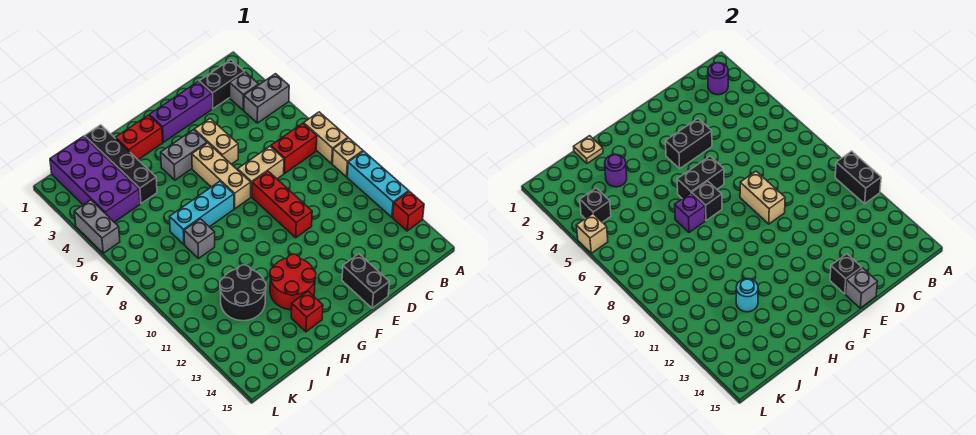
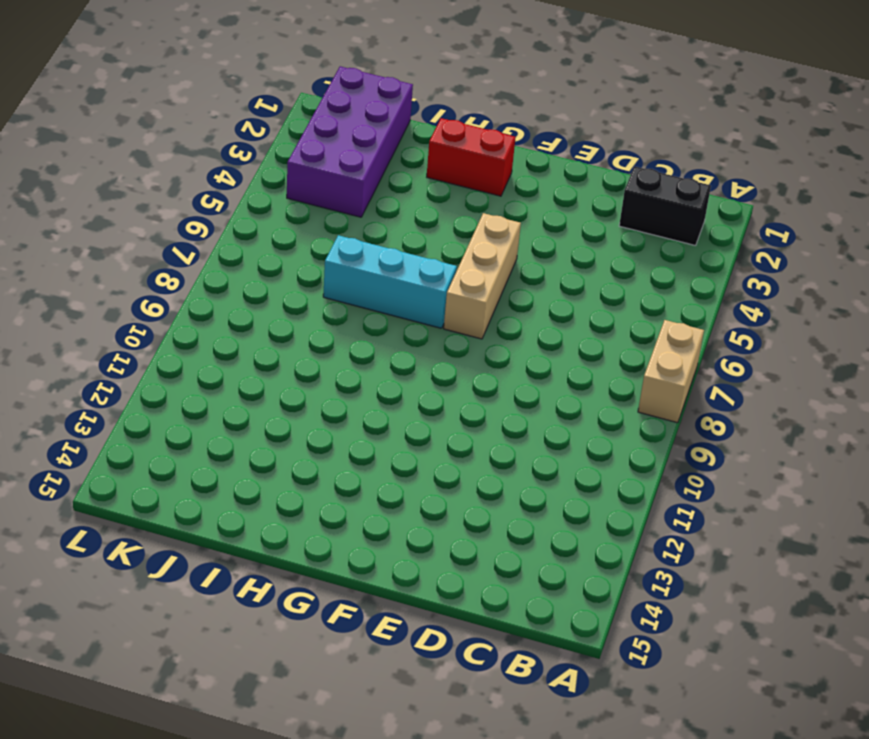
none -> grey 1x2 brick [244,74,289,123]
none -> tan 1x1 brick [332,138,363,177]
none -> cyan 1x3 brick [347,151,409,217]
none -> red 1x1 brick [393,191,424,231]

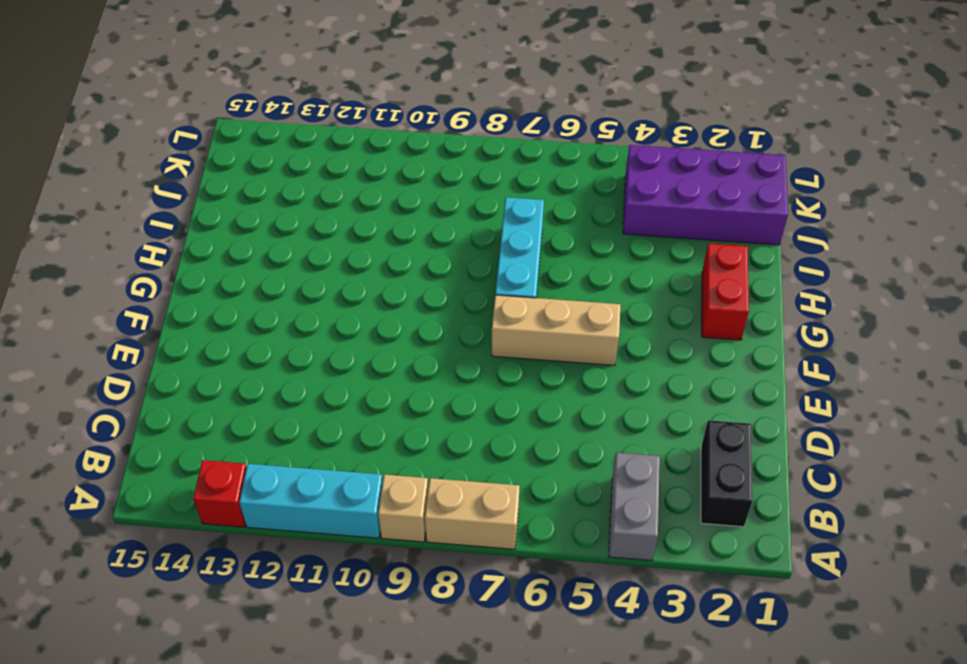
none -> grey 1x1 brick [230,72,259,110]
none -> red 1x2 brick [271,123,317,174]
none -> purple 1x3 brick [149,82,212,142]
none -> tan 1x2 brick [238,146,284,197]

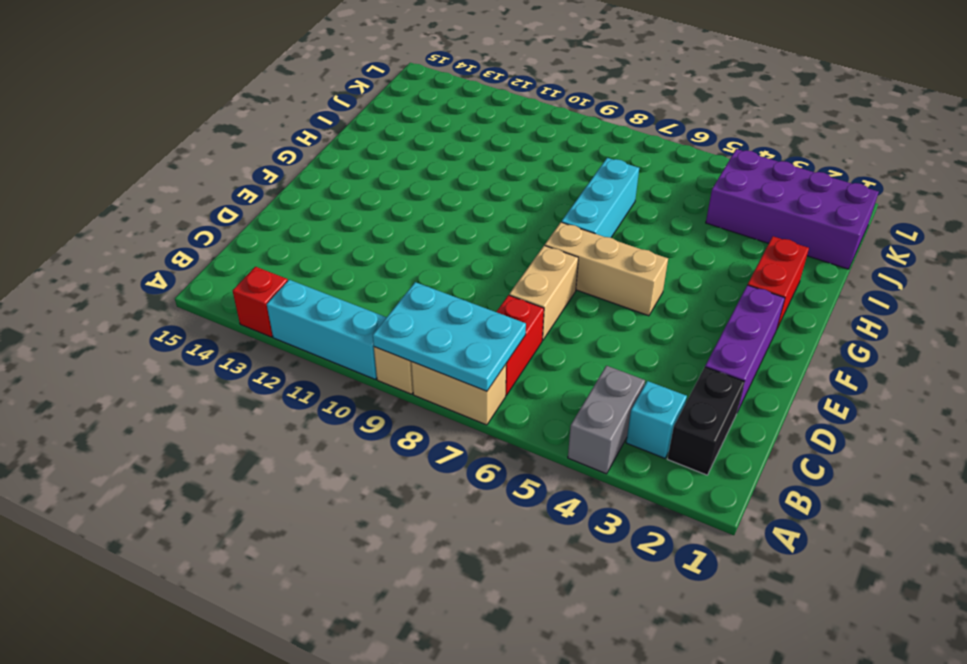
cyan 2x3 plate [373,282,526,391] -> none
cyan 1x1 brick [626,381,687,458] -> grey 1x1 brick [230,72,259,110]
none -> tan 1x2 brick [194,119,238,164]
none -> red 1x3 brick [252,171,312,238]
none -> black 1x2 brick [342,254,389,308]
none -> grey 1x2 brick [161,130,207,180]

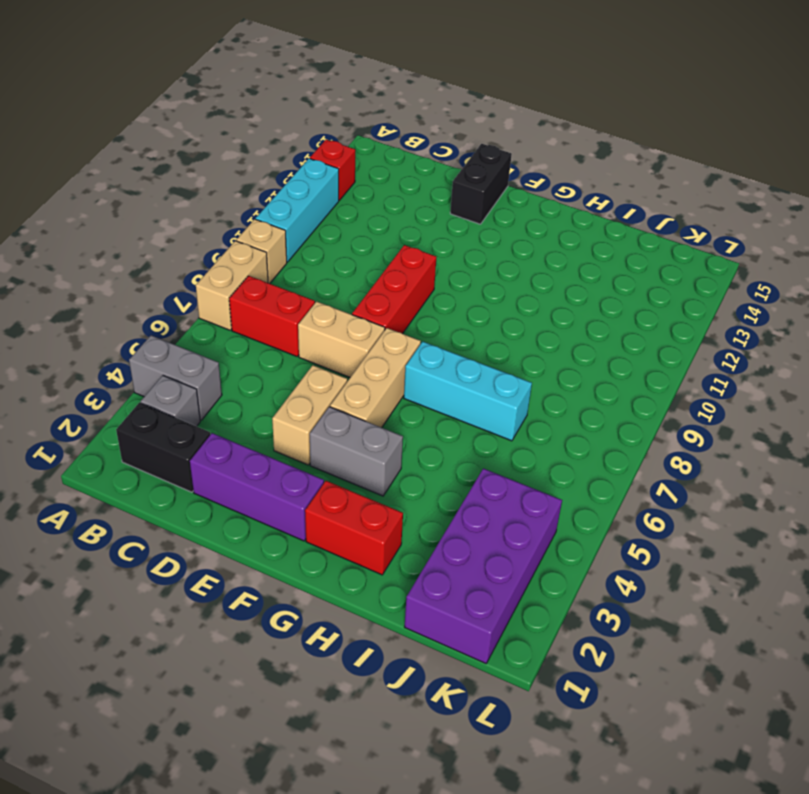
none -> red 2x2 round brick [270,254,316,310]
none -> red 1x1 brick [291,291,323,332]
none -> black 1x4 brick [85,125,157,204]
none -> grey 1x1 brick [184,219,215,258]

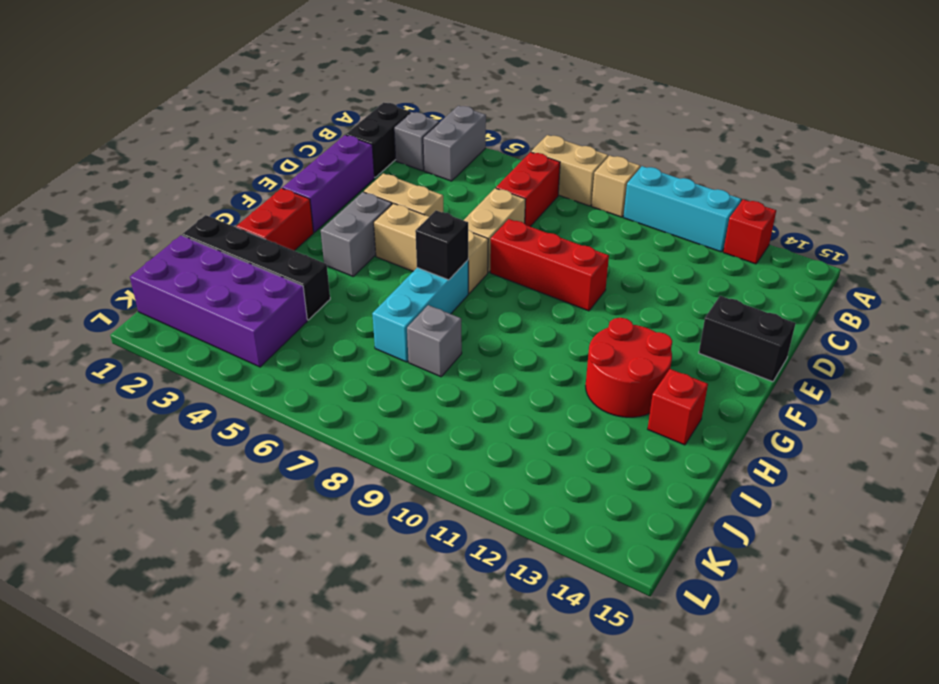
none -> black 2x2 round brick [220,265,266,321]
none -> grey 1x2 brick [74,200,120,253]
none -> black 1x2 brick [835,151,881,204]
none -> purple 1x1 round brick [708,63,728,95]

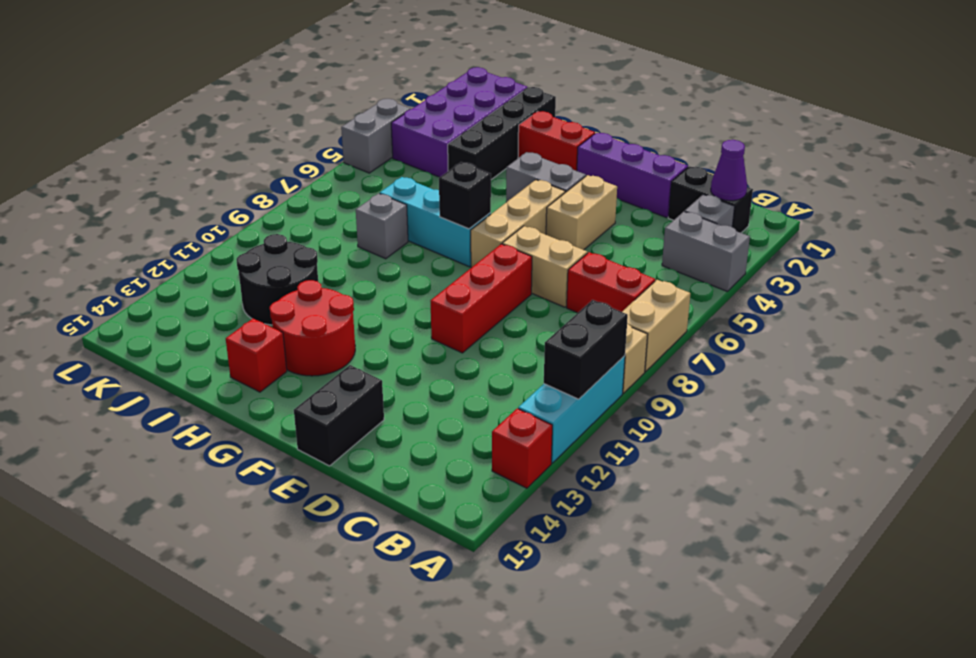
purple 1x1 cone [711,140,747,201] -> purple 1x1 round brick [708,63,728,95]
none -> black 1x2 brick [666,119,712,168]
none -> tan 1x2 brick [740,171,785,224]
none -> black 1x1 brick [830,254,862,294]
none -> grey 1x1 brick [845,268,877,308]

